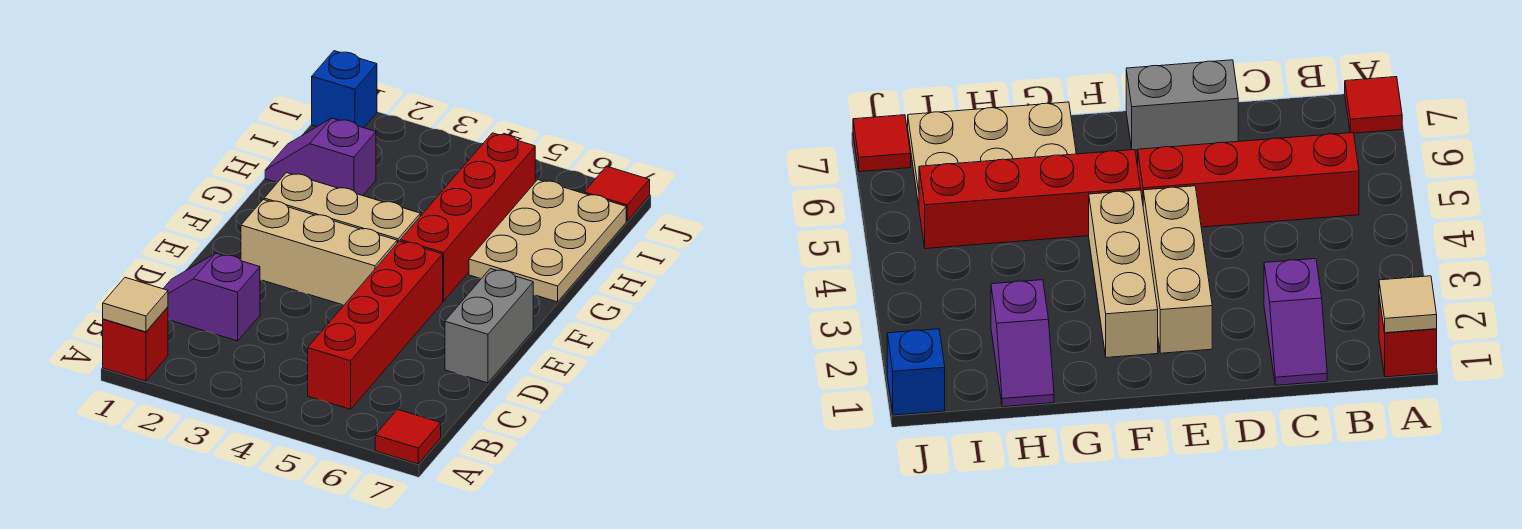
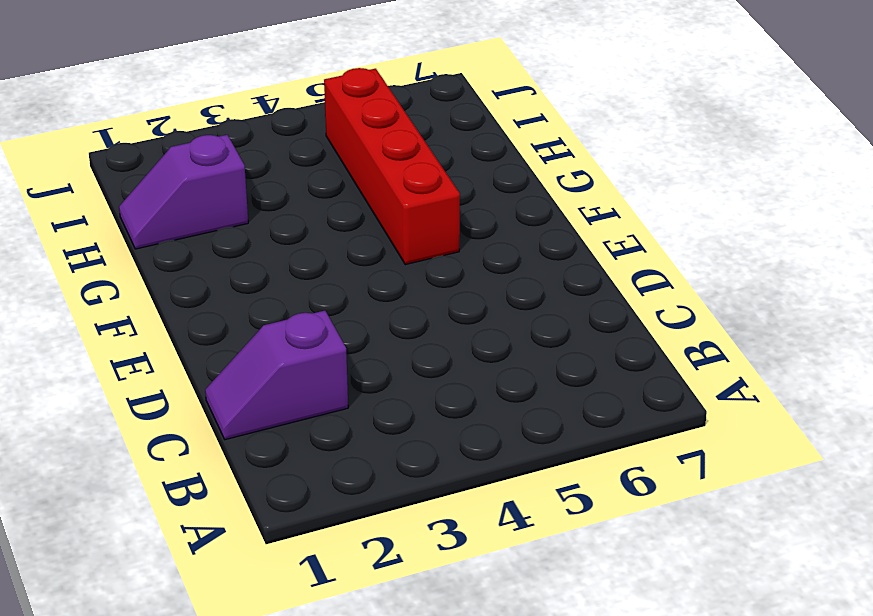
none -> red 1x1 brick [103,307,168,381]
none -> red 1x1 tile [375,409,441,464]
none -> red 1x4 brick [308,241,443,409]

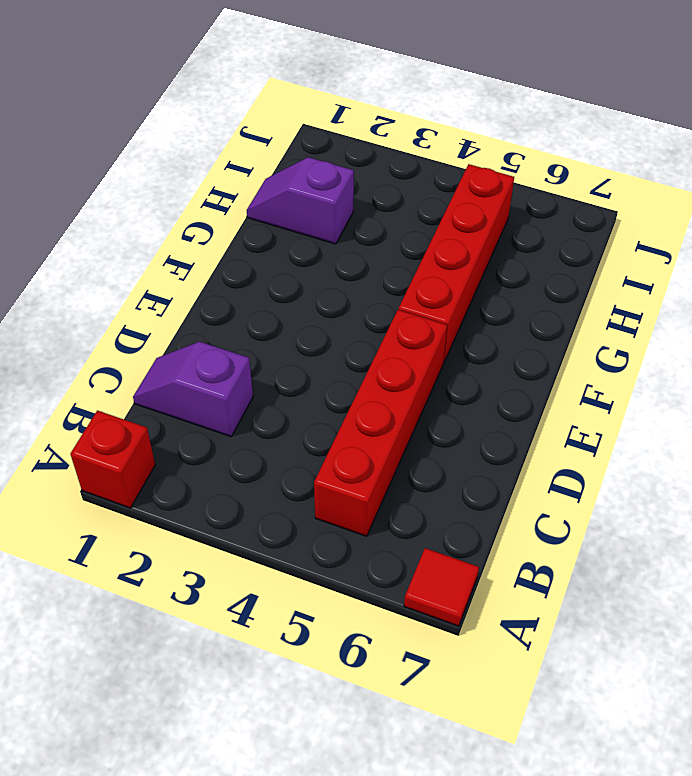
none -> grey 1x2 brick [445,269,533,383]
none -> tan 1x3 brick [241,200,397,305]
none -> tan 1x3 brick [264,173,420,243]

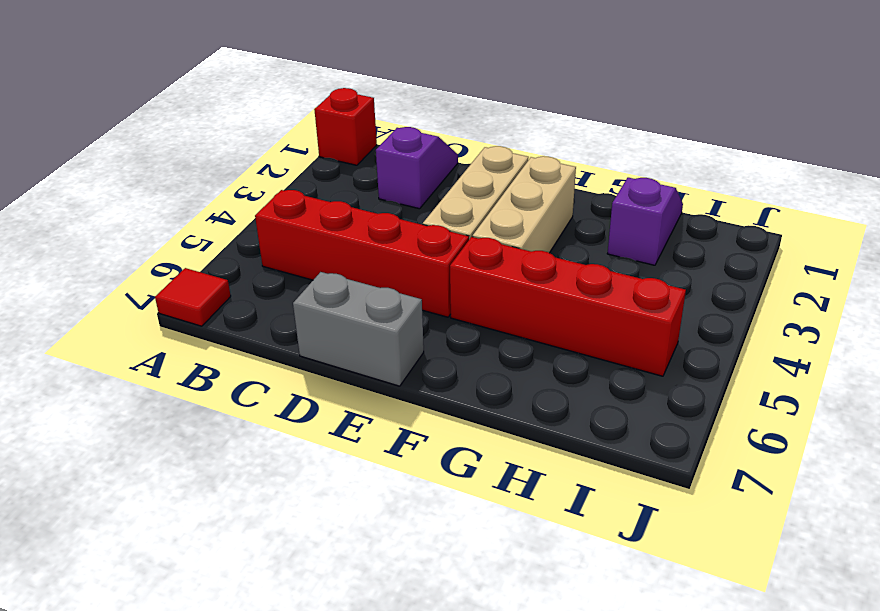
none -> tan 2x3 plate [469,180,626,302]
none -> blue 1x1 brick [312,51,377,128]
none -> red 1x1 tile [584,166,650,221]

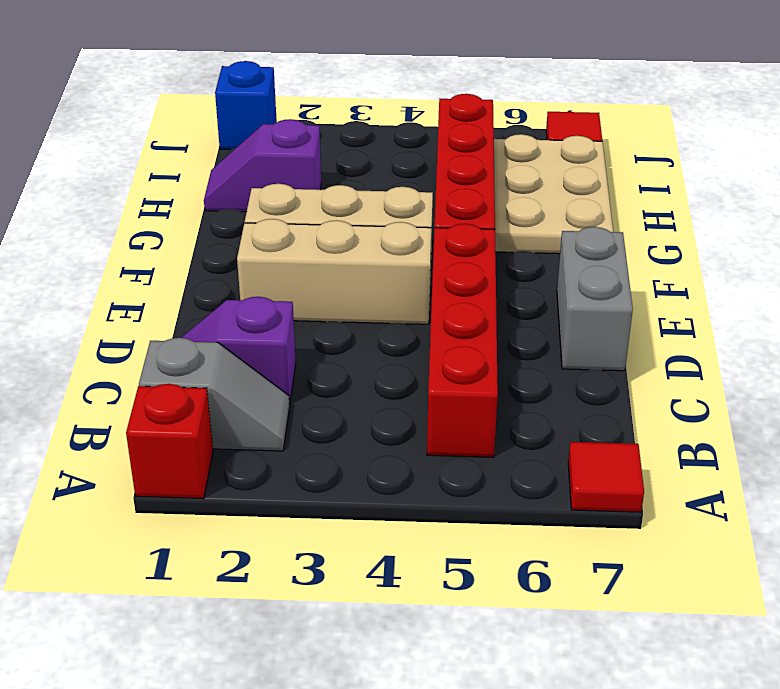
grey 1x2 slope [139,338,290,451] -> none
none -> tan 1x1 tile [103,277,168,332]

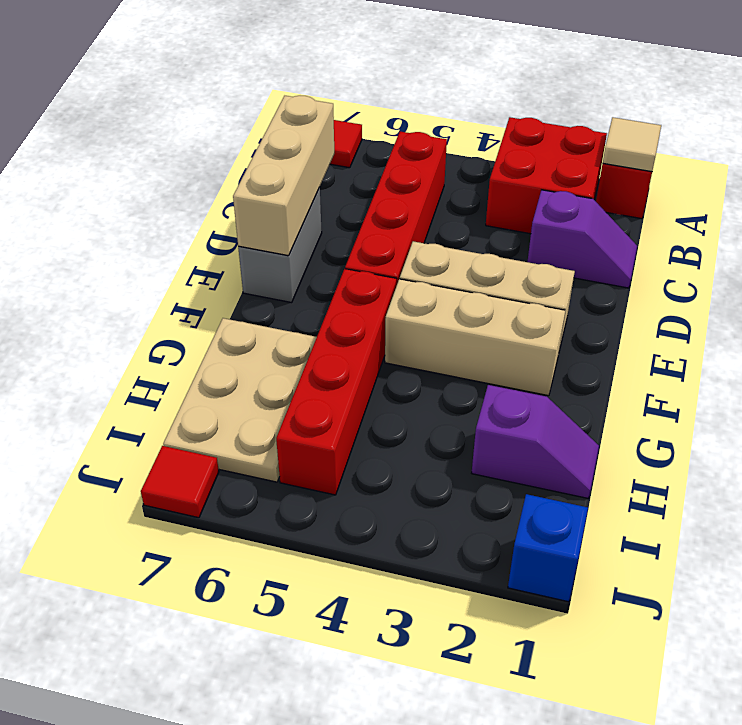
red 2x2 brick [486,117,607,234] -> none
tan 1x3 brick [233,96,334,256] -> none

